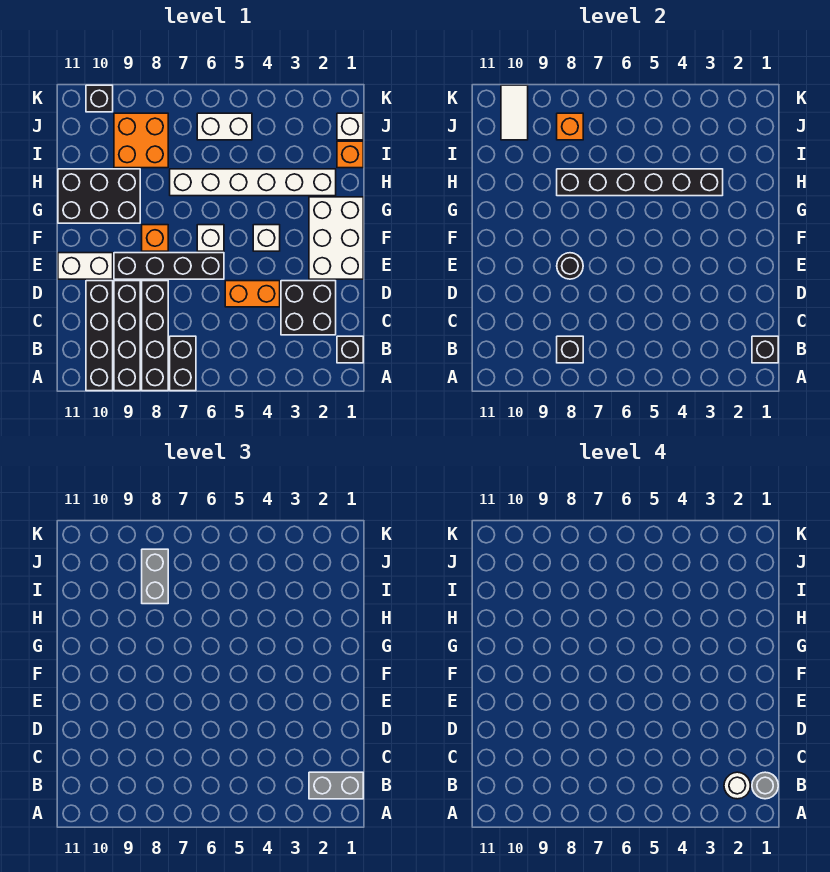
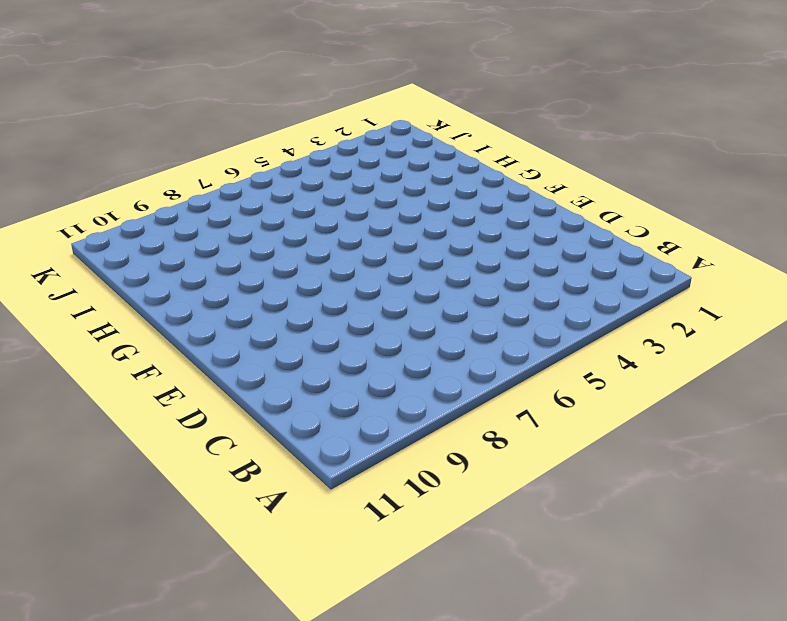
none -> black 1x2 brick [170,336,196,391]
none -> black 1x4 brick [142,281,168,391]
none -> black 1x4 brick [114,281,140,391]
none -> black 1x4 brick [86,281,113,391]

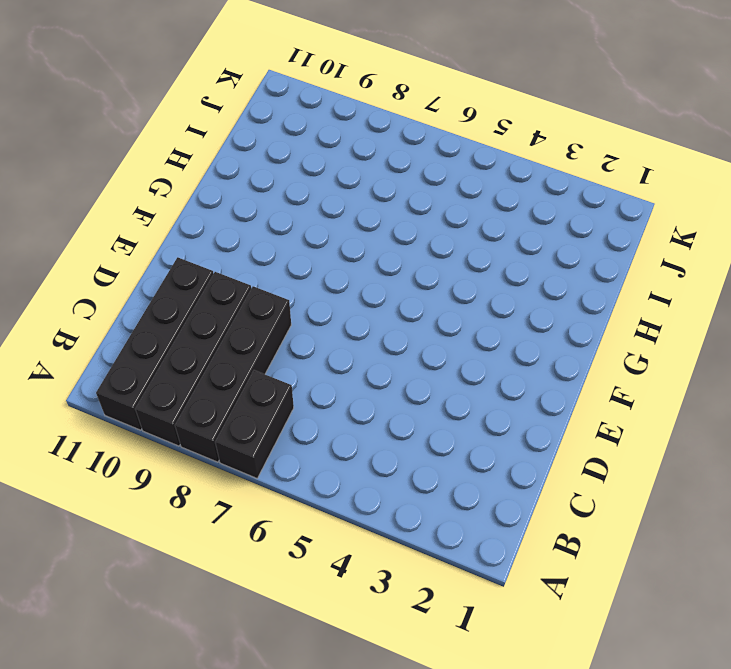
none -> black 1x1 brick [337,336,363,363]
none -> black 2x2 brick [281,281,336,335]
none -> orange 1x2 brick [225,281,280,307]
none -> white 2x3 brick [309,197,363,279]

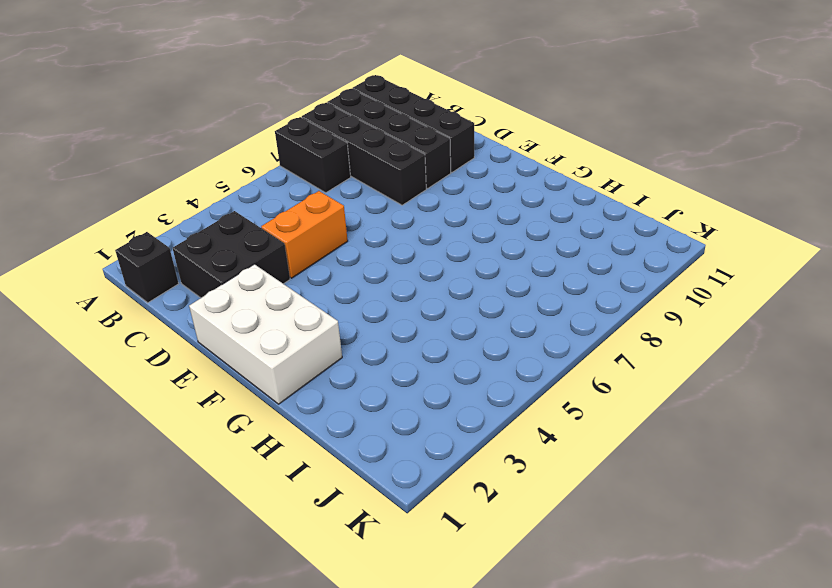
none -> black 1x4 brick [114,253,224,279]
none -> white 1x2 brick [58,253,113,279]
none -> white 1x1 brick [253,225,280,251]
none -> white 1x1 brick [197,225,224,251]

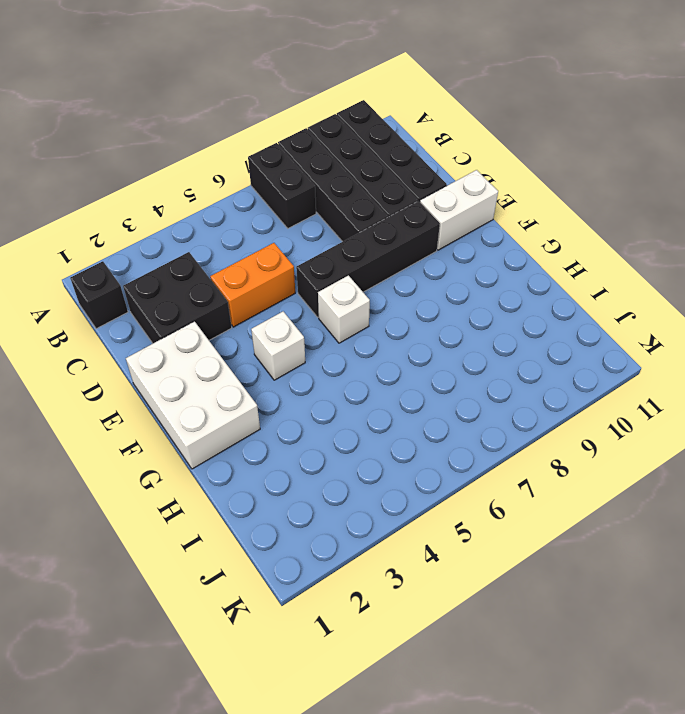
none -> orange 1x1 brick [142,225,168,251]
none -> black 2x3 brick [58,169,140,223]
none -> white 1x6 brick [170,169,336,196]
none -> orange 1x1 brick [337,141,363,168]

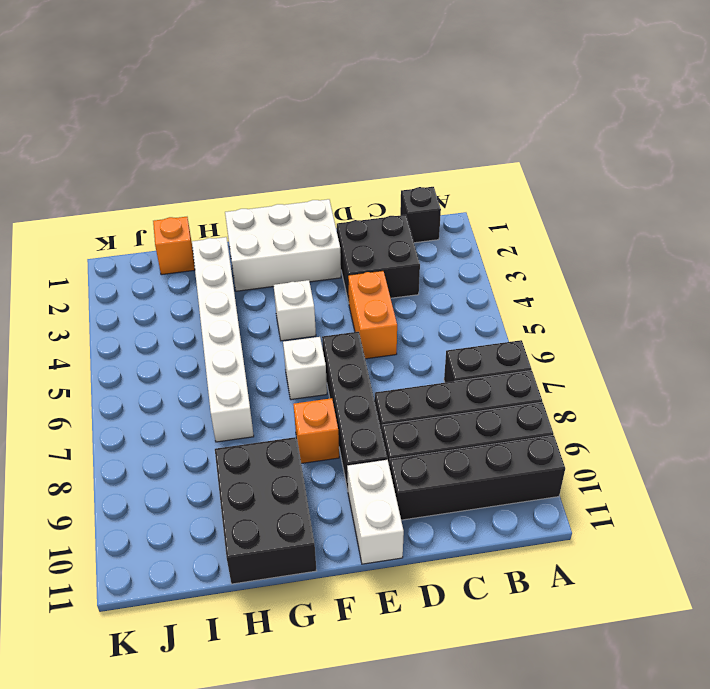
none -> orange 2x2 brick [114,113,168,168]
none -> white 1x1 brick [337,113,363,140]
none -> white 1x2 brick [197,113,252,140]
none -> black 1x1 brick [86,85,113,112]

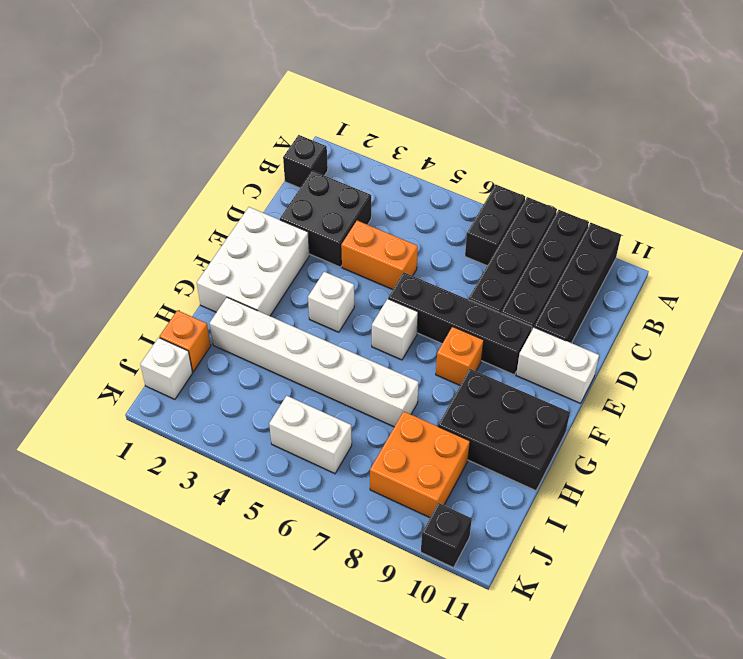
none -> black 1x1 brick [752,336,778,363]
none -> black 1x1 brick [557,336,583,363]
none -> black 1x1 round brick [557,253,583,279]
none -> black 1x6 brick [557,169,723,196]

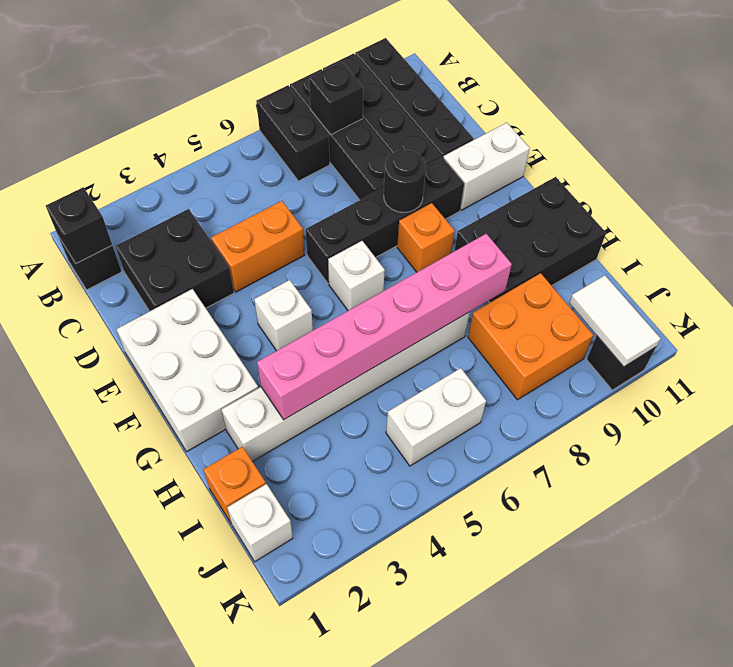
pink 1x6 brick [257,234,512,420] -> black 1x6 brick [557,169,723,196]
none -> orange 1x1 brick [557,113,583,140]
none -> grey 1x2 brick [309,772,363,799]
none -> grey 1x2 brick [142,549,168,604]
none -> grey 1x1 round brick [752,772,778,799]

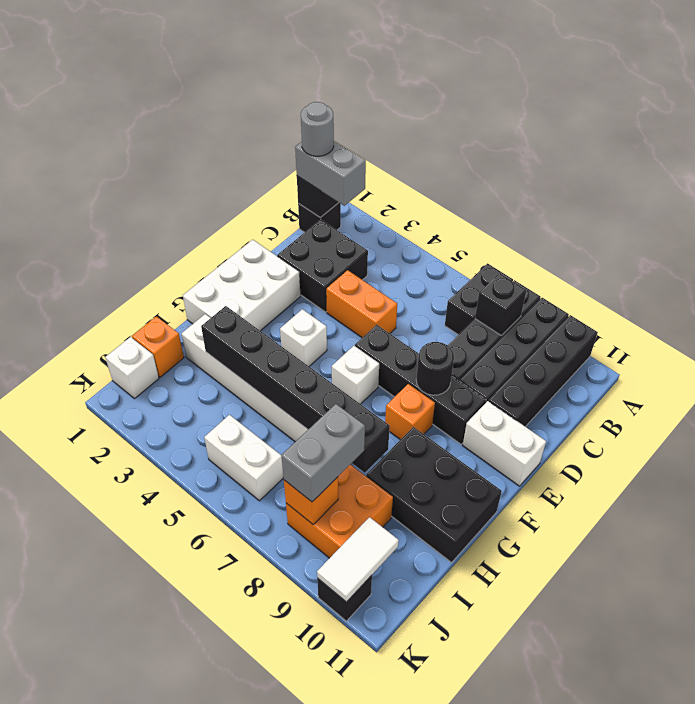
none -> white 1x1 round brick [724,772,751,799]

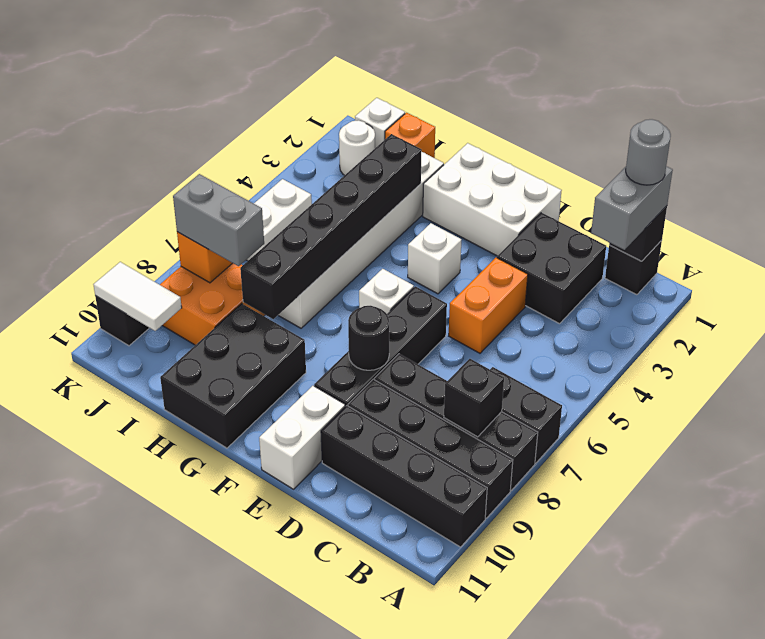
white 1x1 round brick [339,120,375,175] -> white 1x1 round brick moved to [724,772,751,799]
none -> orange 1x1 brick [142,225,168,251]

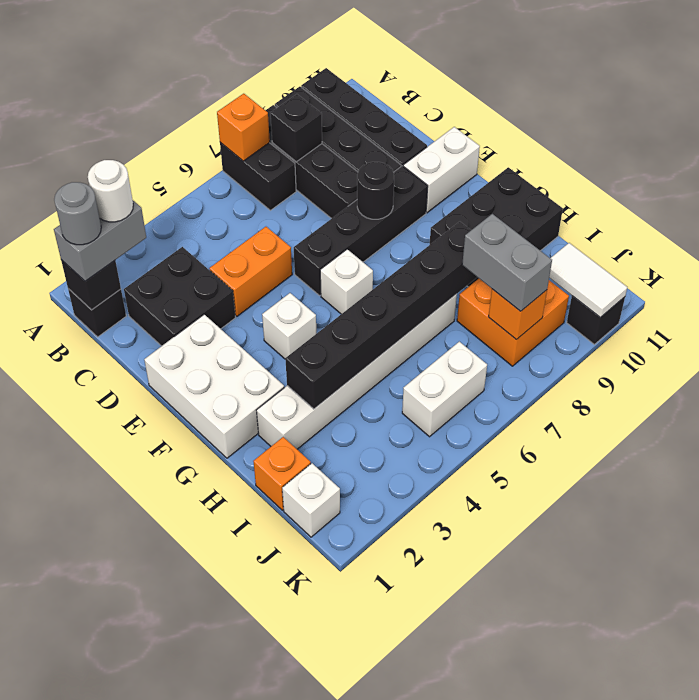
orange 1x1 brick [217,94,270,161] -> orange 1x1 brick moved to [142,225,168,251]

